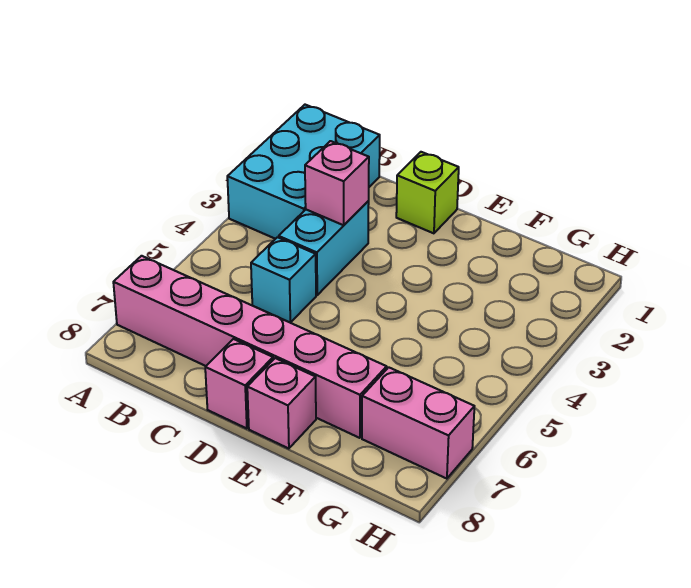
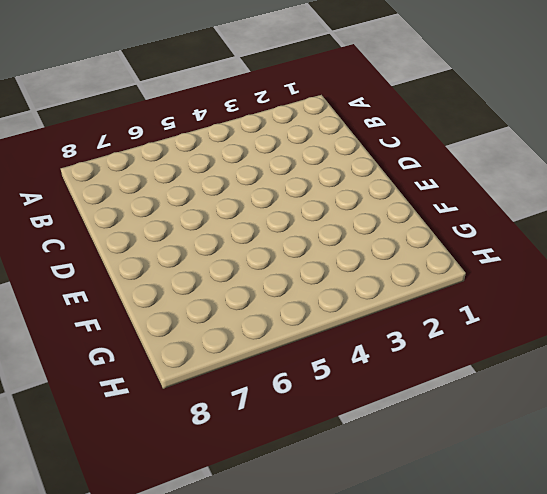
none -> cyan 2x3 brick [227,105,380,239]
none -> pink 1x6 brick [113,256,387,438]

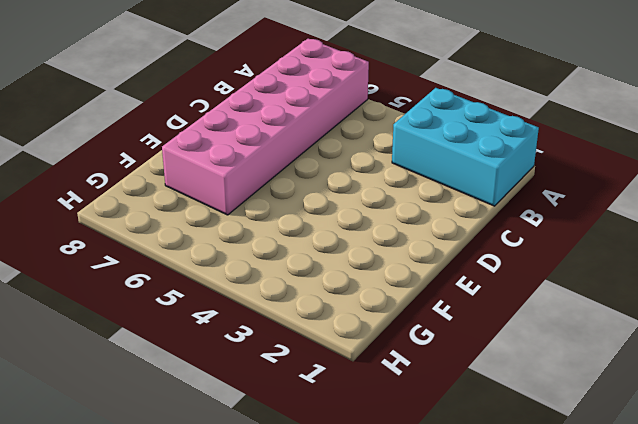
pink 2x6 brick [162,39,369,215] -> pink 1x6 brick [113,256,387,438]
none -> cyan 1x2 brick [279,201,369,295]
none -> cyan 1x1 brick [251,237,316,323]

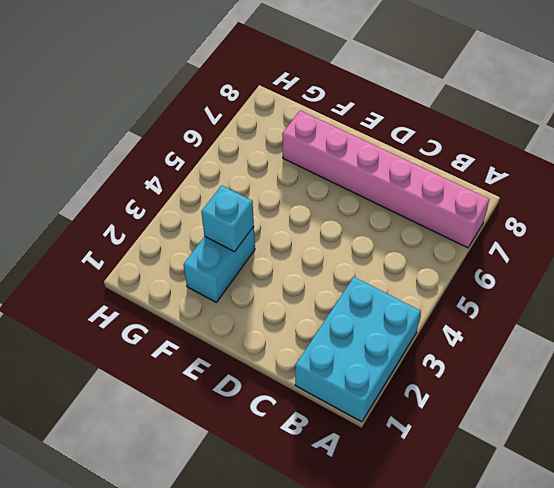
cyan 1x2 brick [184,226,255,302] -> cyan 1x2 brick moved to [279,201,369,295]
cyan 1x1 brick [201,185,254,252] -> cyan 1x1 brick moved to [251,237,316,323]
none -> lime 1x1 brick [396,152,459,233]
none -> pink 1x1 brick [205,339,273,429]

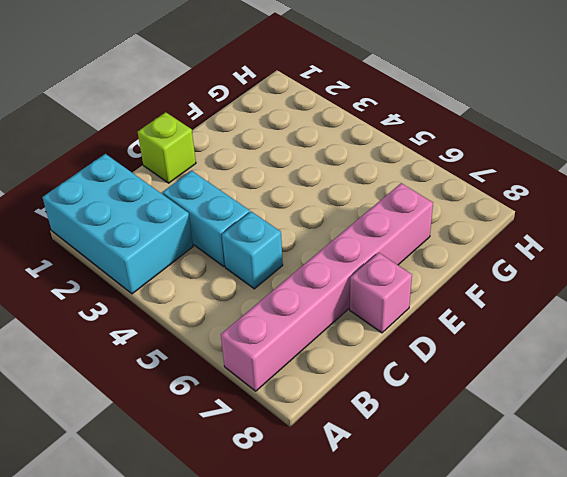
none -> pink 1x1 brick [247,358,316,449]
none -> pink 1x2 brick [362,367,474,479]

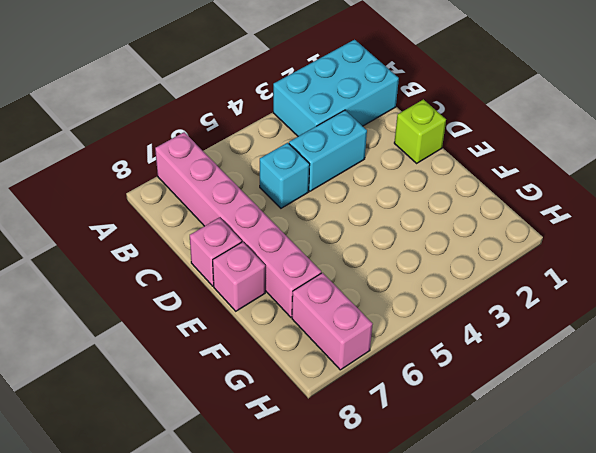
none -> pink 1x1 brick [305,141,369,225]

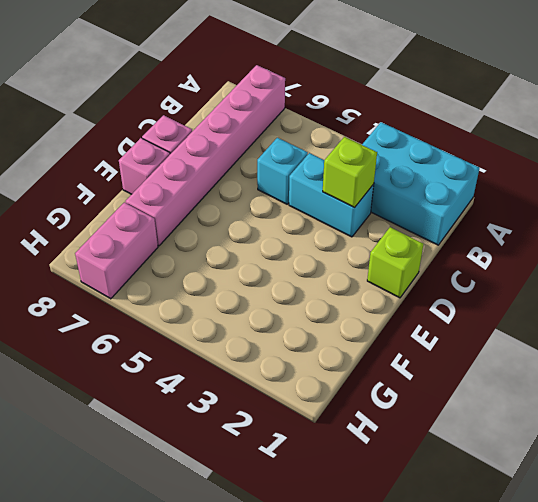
lime 1x1 brick [323,137,377,208] -> pink 1x1 brick [305,141,369,225]

